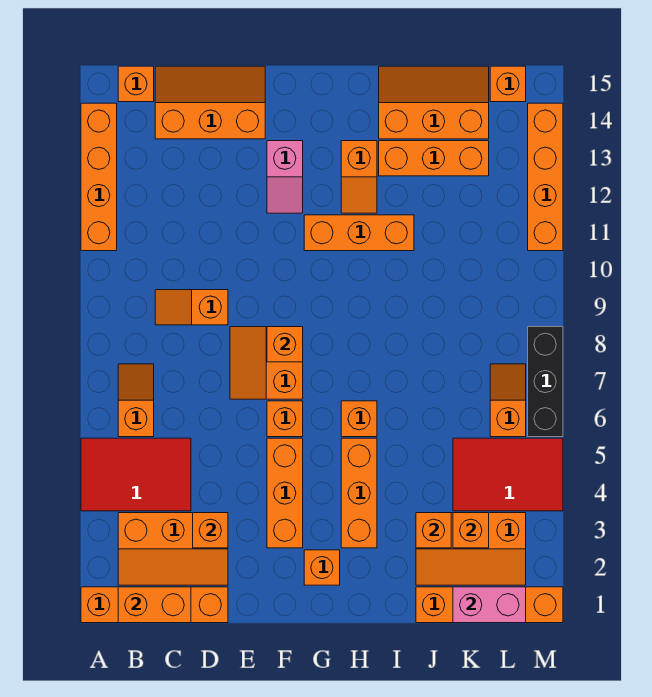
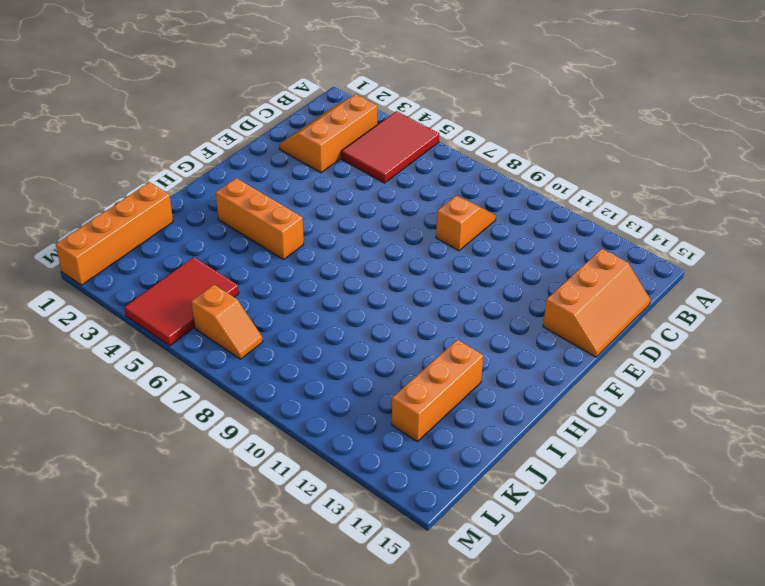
none -> orange 1x4 brick [81,587,228,623]
none -> orange 1x4 brick [81,103,117,251]
none -> orange 1x2 slope [118,364,154,437]
none -> orange 1x1 brick [118,66,154,102]

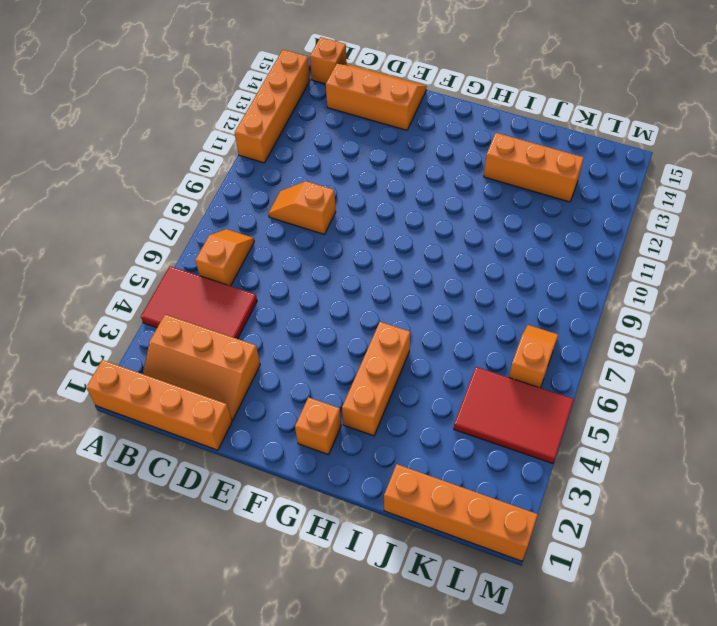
none -> orange 2x2 slope [230,327,303,399]
none -> orange 1x3 brick [267,438,303,548]
none -> orange 1x1 brick [267,401,303,437]
none -> pink 1x2 slope [267,141,303,213]

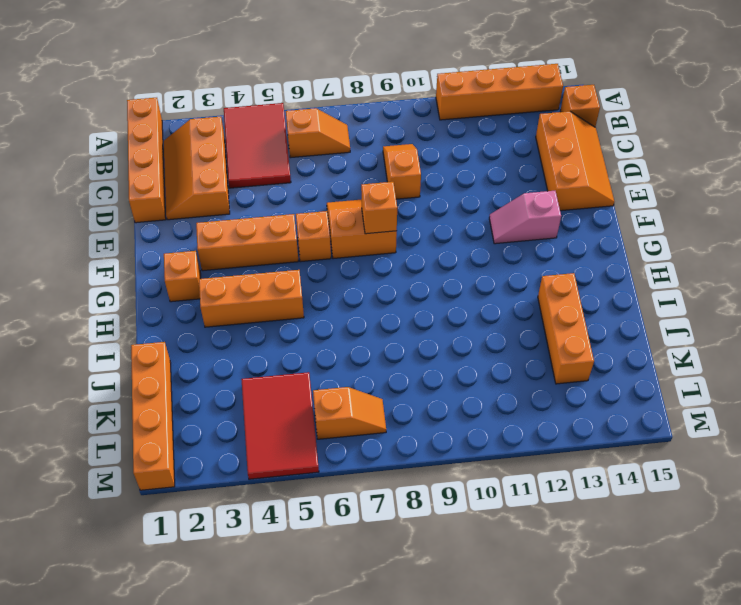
none -> orange 1x3 brick [304,215,414,251]
none -> orange 1x1 brick [341,401,377,437]
none -> orange 1x2 slope [341,141,377,213]
none -> orange 2x3 slope [379,66,489,139]

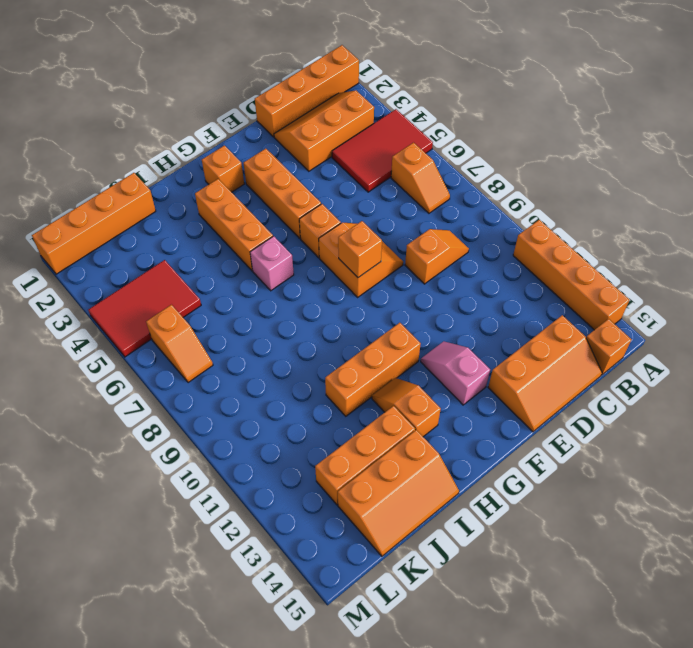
pink 1x1 brick [250,236,294,291] -> orange 1x1 brick [341,401,377,437]
none -> orange 2x3 slope [416,513,526,585]
none -> orange 1x1 brick [490,66,526,102]
none -> black 1x3 brick [528,327,563,437]
none -> orange 1x4 brick [528,103,563,251]

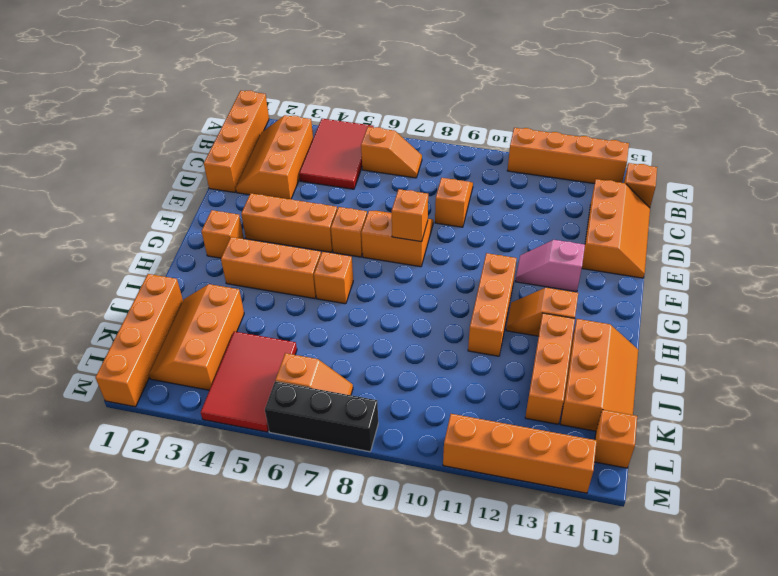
none -> orange 1x2 brick [118,587,191,623]
none -> orange 1x1 brick [193,513,228,548]
none -> orange 1x1 brick [416,513,451,548]
none -> pink 1x2 brick [453,587,526,623]

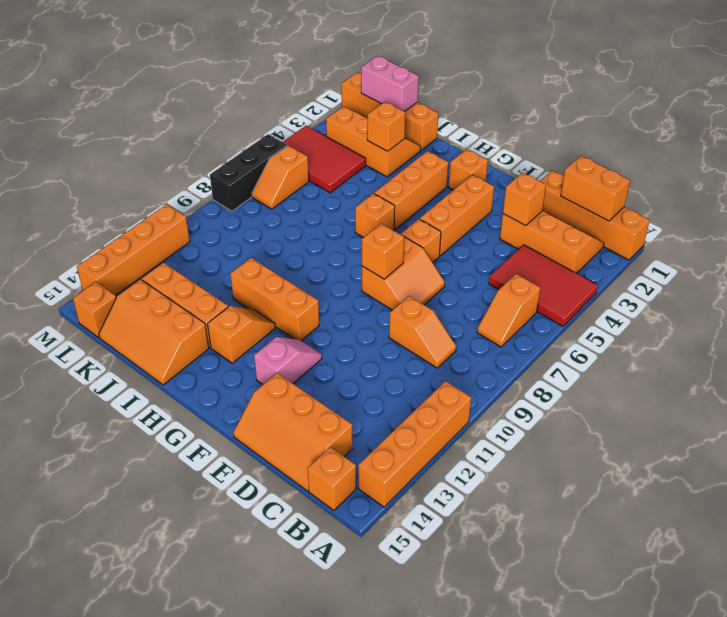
none -> orange 1x1 brick [453,513,489,548]

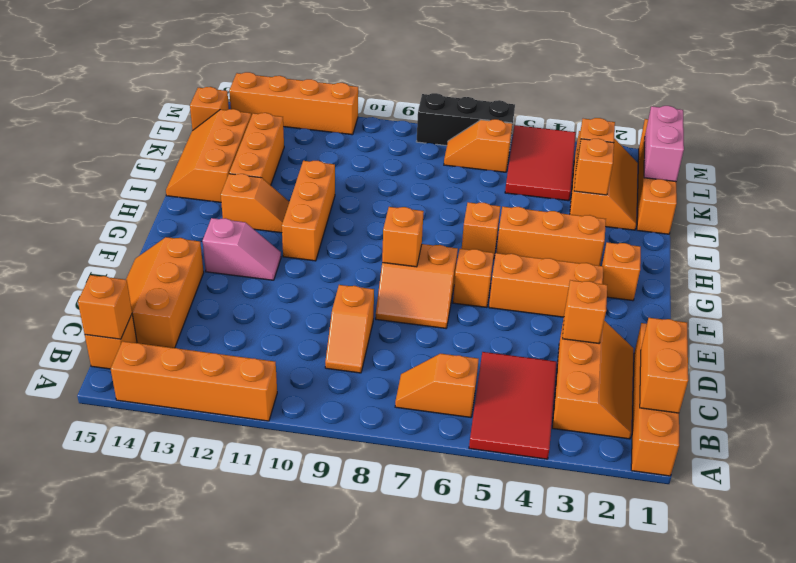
orange 1x1 brick [78,275,132,339] -> none

